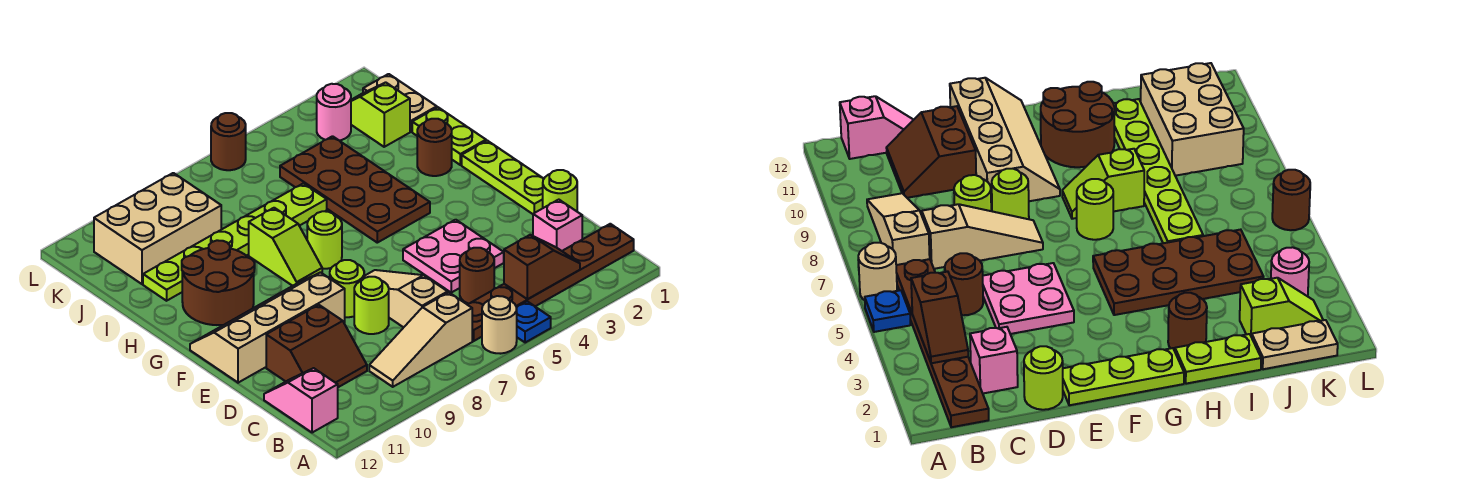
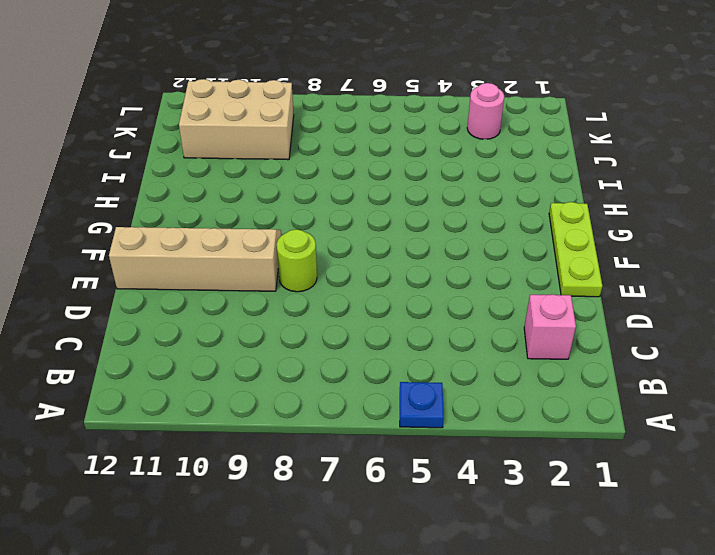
none -> tan 1x1 round brick [482,296,517,354]
none -> brown 1x6 plate [467,224,634,341]
none -> tan 1x3 slope [369,292,472,387]

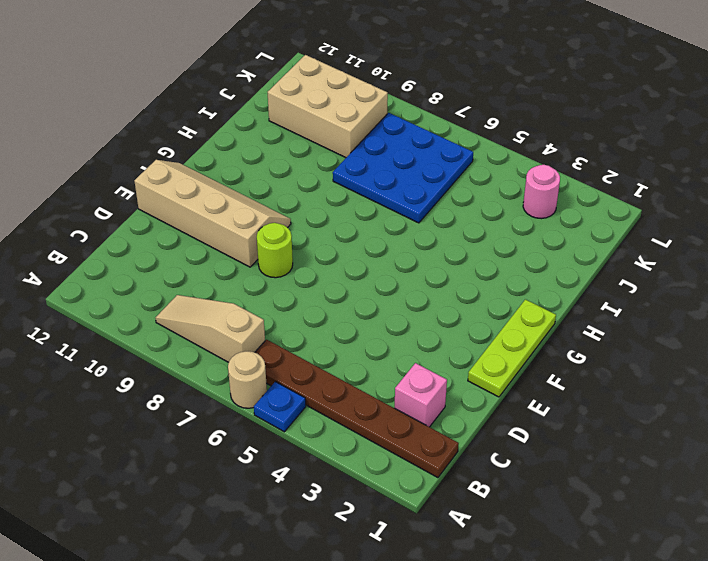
blue 3x3 plate [333,113,473,223] -> lime 1x6 plate [143,183,327,301]
none -> pink 1x2 slope [264,368,338,433]
none -> brown 1x1 round brick [460,248,494,304]
none -> tan 1x3 slope [364,270,448,327]

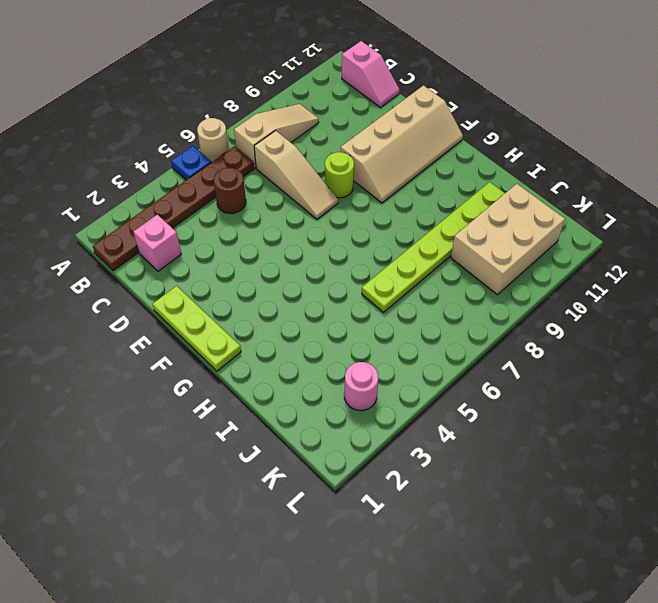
none -> brown 2x2 slope [266,305,367,387]
none -> lime 1x1 round brick [543,170,577,211]
none -> pink 2x2 plate [403,220,504,292]

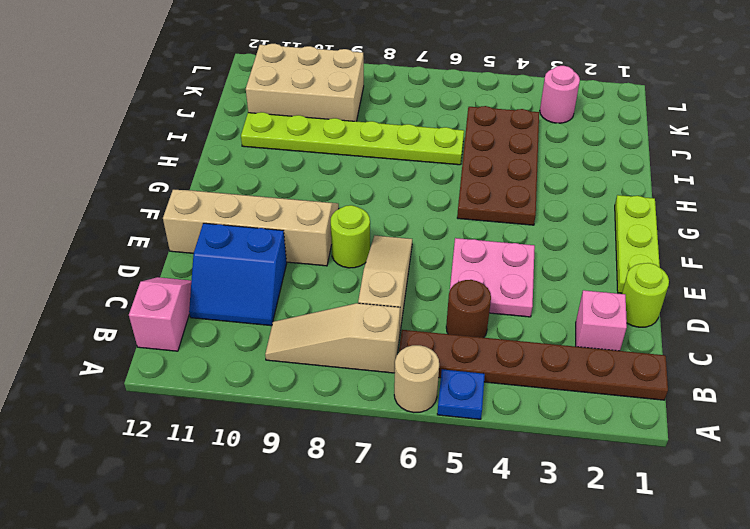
blue 2x2 slope [189,223,287,326] -> brown 2x2 slope [266,305,367,387]
none -> lime 1x1 round brick [354,277,389,334]
none -> lime 1x1 round brick [307,211,342,269]
none -> lime 1x2 slope [249,208,322,286]

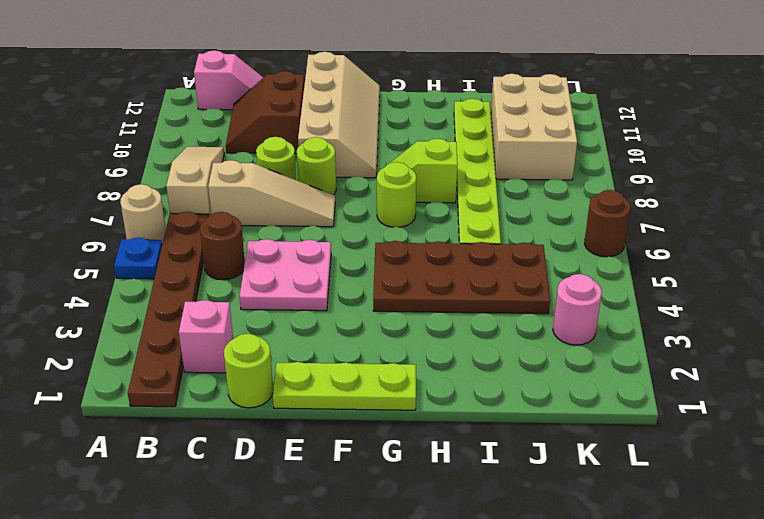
none -> brown 2x2 round brick [182,240,255,325]
none -> lime 1x2 plate [412,107,486,165]
none -> brown 1x1 round brick [417,119,452,176]

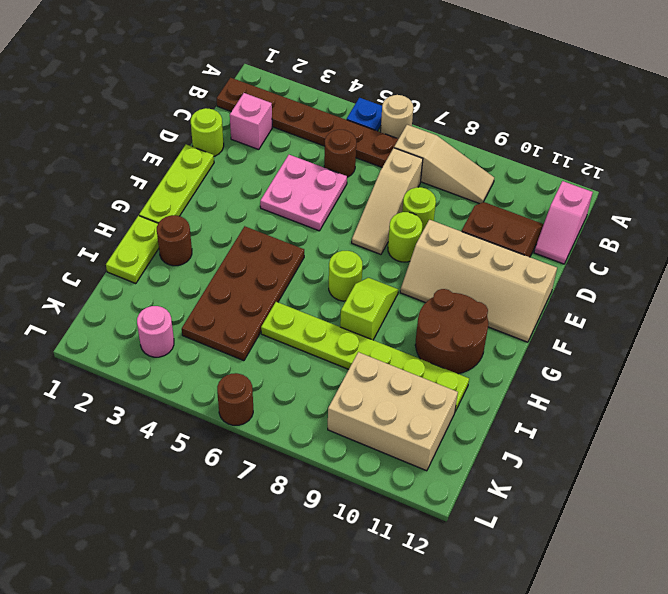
none -> tan 1x2 plate [363,74,437,132]
none -> lime 1x2 slope [351,82,410,147]
none -> brown 1x2 slope [504,235,580,299]

